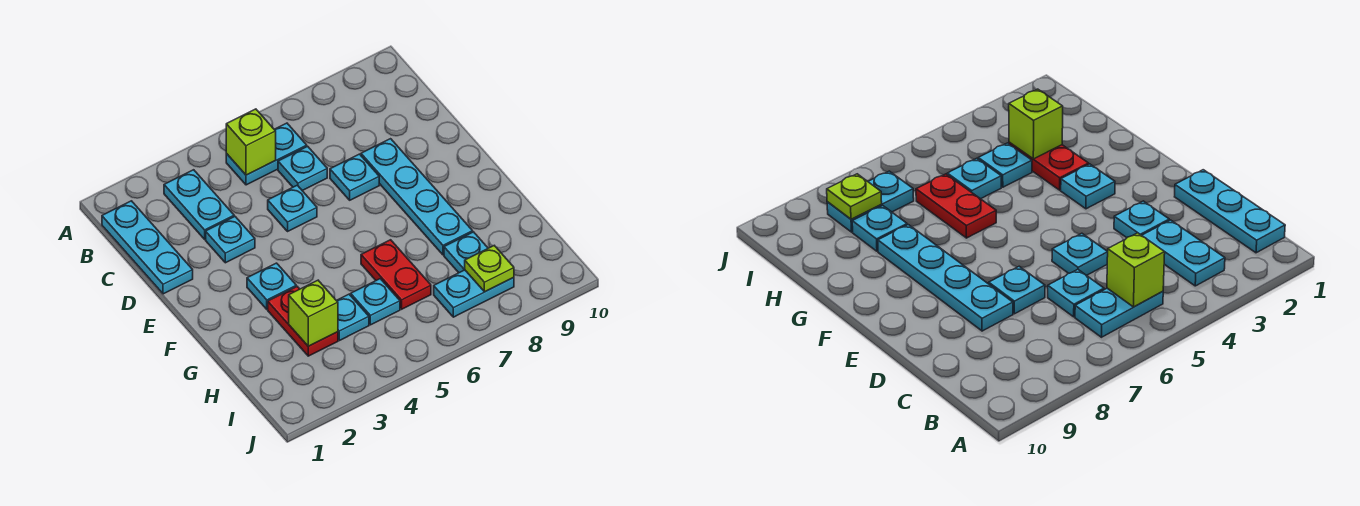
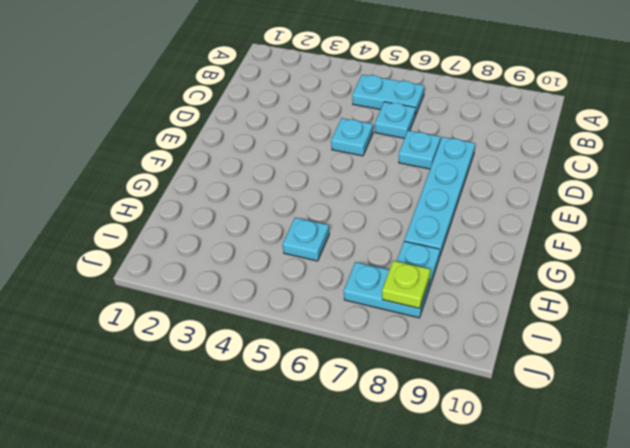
none -> cyan 1x3 plate [102,201,193,294]
none -> cyan 1x2 plate [164,170,234,239]
none -> cyan 1x1 plate [206,216,255,263]

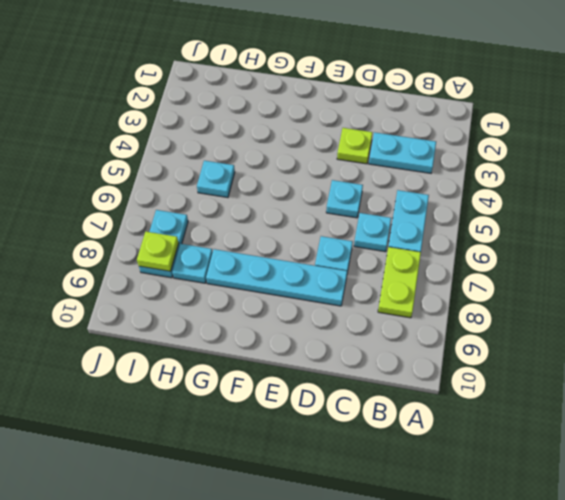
lime 1x2 plate [378,247,421,318] -> none
lime 1x1 plate [337,128,372,164] -> cyan 1x1 plate [206,216,255,263]
none -> cyan 1x3 plate [102,201,193,294]
none -> cyan 1x1 plate [247,263,296,309]
none -> red 1x2 plate [268,287,338,356]

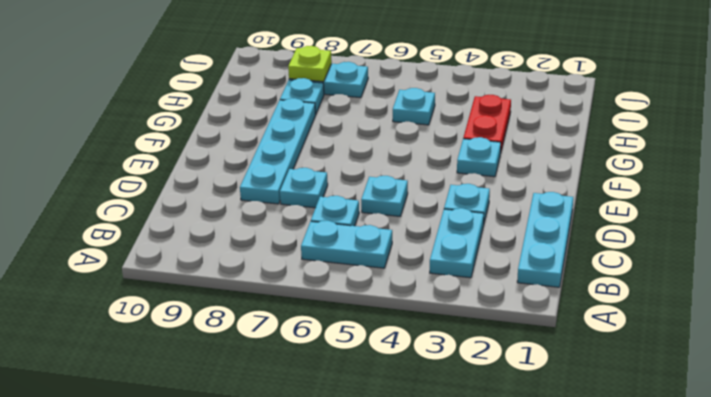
none -> red 1x2 plate [361,240,431,309]
none -> cyan 1x1 plate [336,294,369,341]
none -> lime 1x1 brick [226,109,276,175]

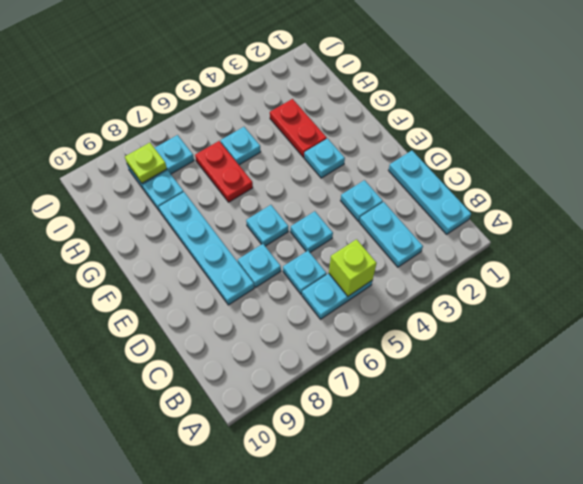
cyan 1x1 plate [246,205,288,246] -> cyan 1x1 plate moved to [336,294,369,341]
none -> lime 1x1 brick [289,280,338,346]

